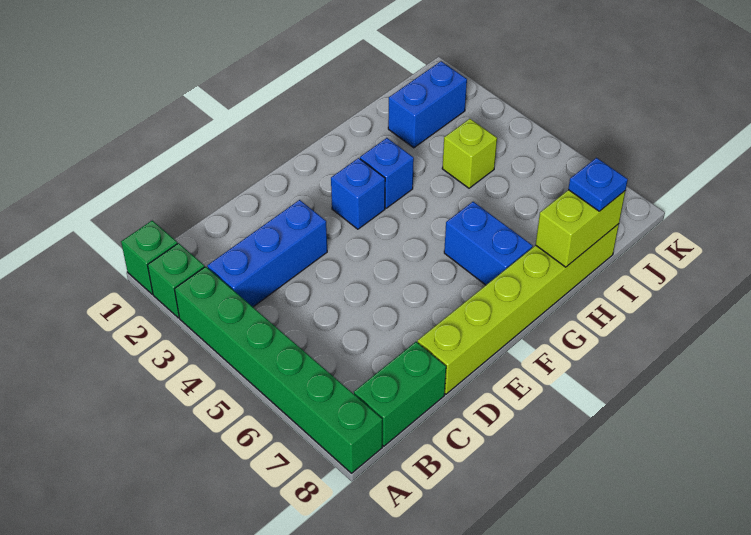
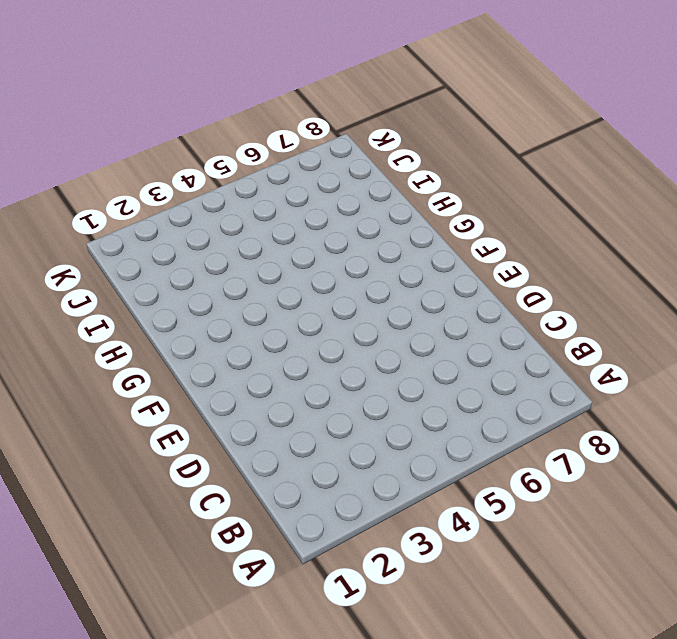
none -> green 1x1 brick [121,221,178,294]
none -> green 1x1 brick [148,243,205,318]
none -> green 1x6 brick [175,267,382,473]

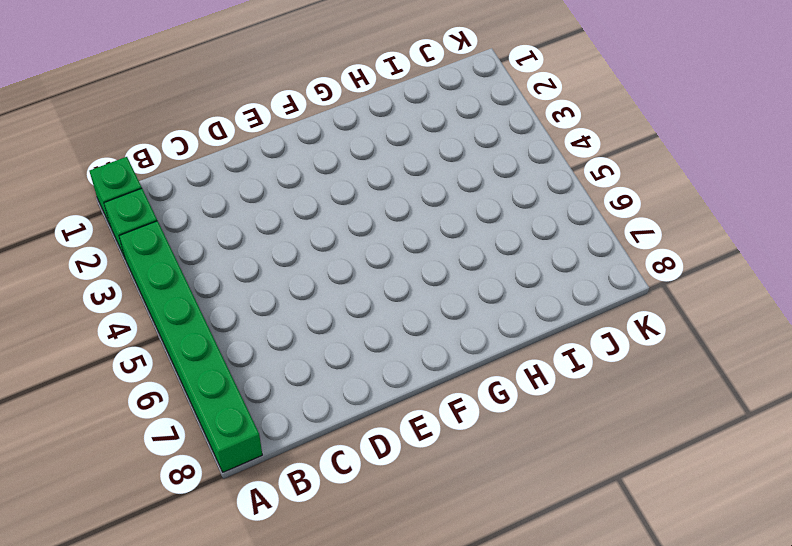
none -> blue 1x3 brick [207,200,327,307]
none -> green 1x2 brick [354,342,446,446]
none -> lime 1x6 brick [417,224,619,394]

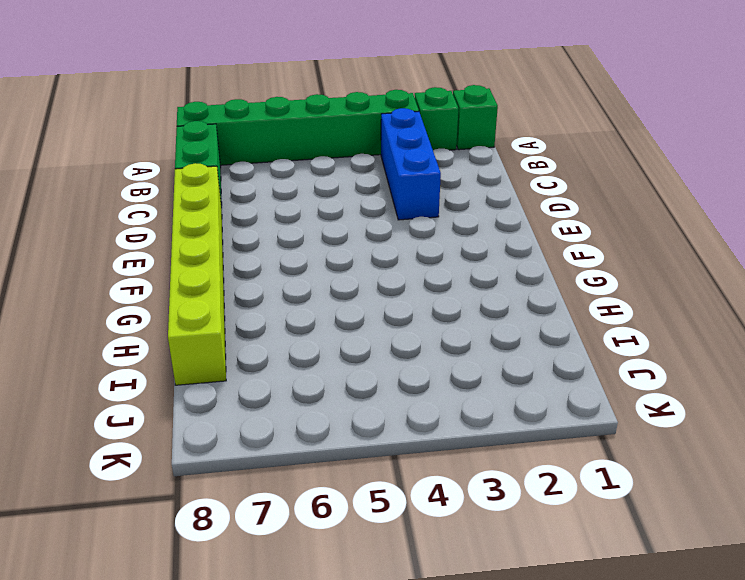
none -> blue 1x1 brick [331,158,385,229]
none -> blue 1x1 brick [360,138,414,208]
none -> blue 1x2 brick [444,202,533,285]

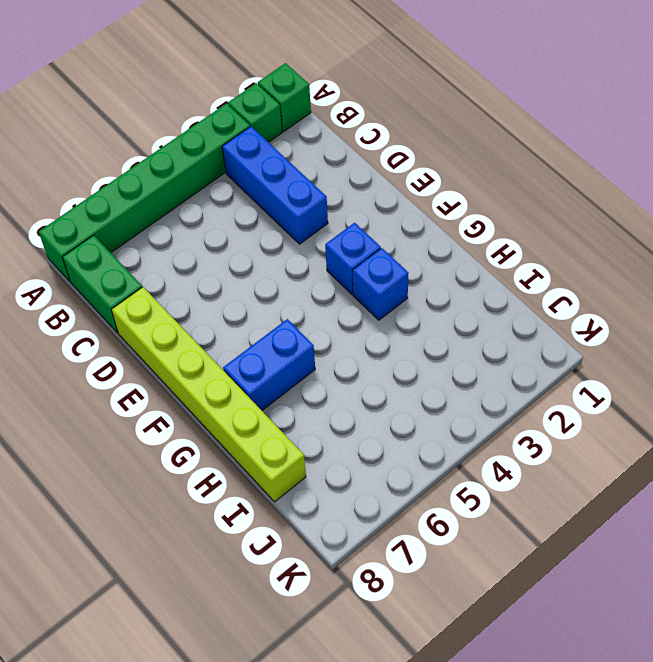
none -> blue 1x2 brick [388,61,467,148]
none -> lime 1x1 brick [442,119,497,188]
none -> lime 1x2 brick [536,190,625,267]

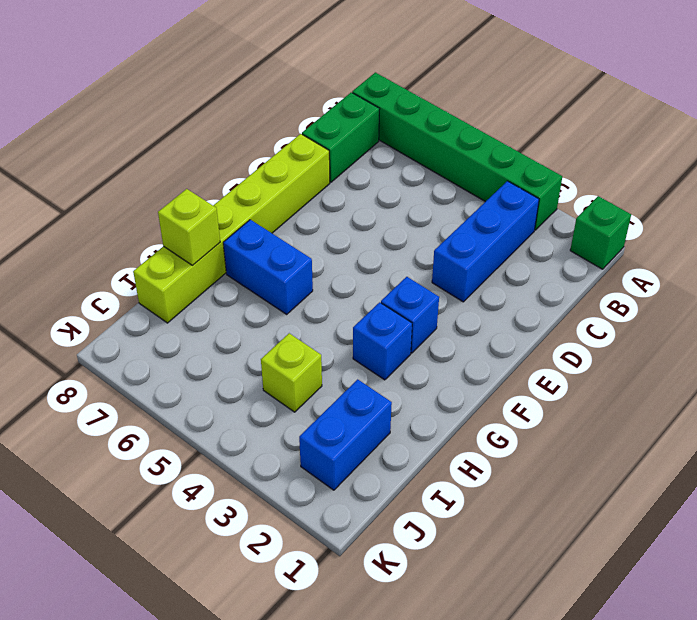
lime 1x1 brick [158,189,220,265] -> lime 1x2 brick [536,190,625,267]
none -> green 1x1 brick [148,243,205,318]
none -> blue 1x1 plate [568,158,628,211]

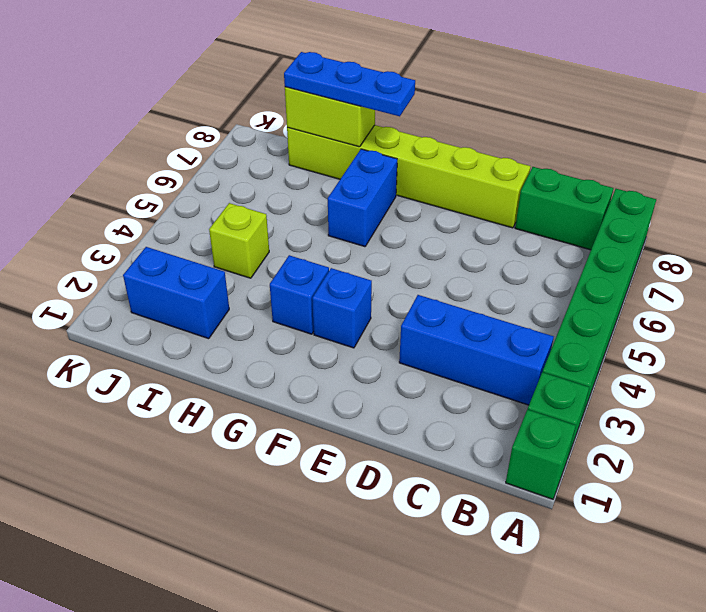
blue 1x3 plate [284,52,415,116] -> blue 1x1 plate [568,158,628,211]

